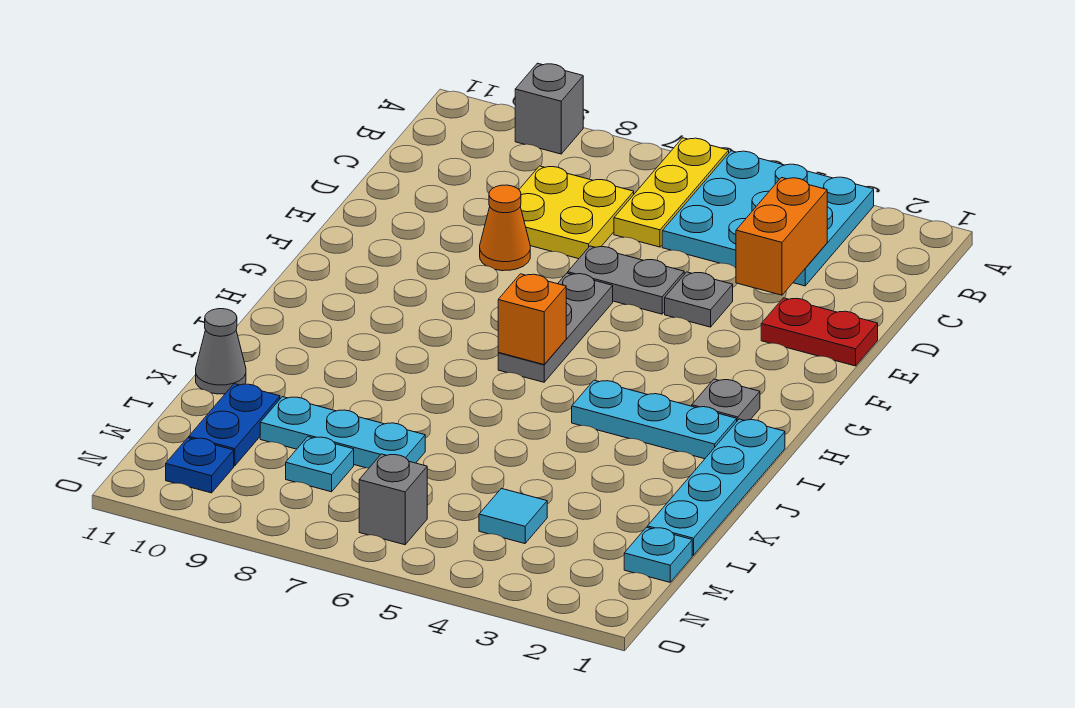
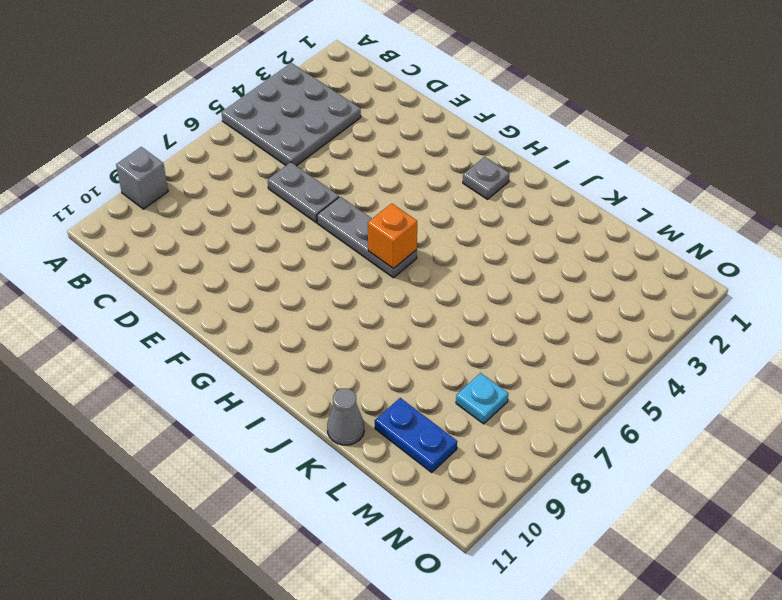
grey 3x3 plate [221,63,361,166] -> cyan 3x3 plate [662,151,874,286]
grey 1x2 plate [268,162,339,223] -> grey 1x2 plate turned to [568,246,684,314]
none -> yellow 1x3 plate [614,138,729,247]
none -> yellow 2x2 plate [519,166,634,259]
none -> red 1x2 plate [761,298,878,366]

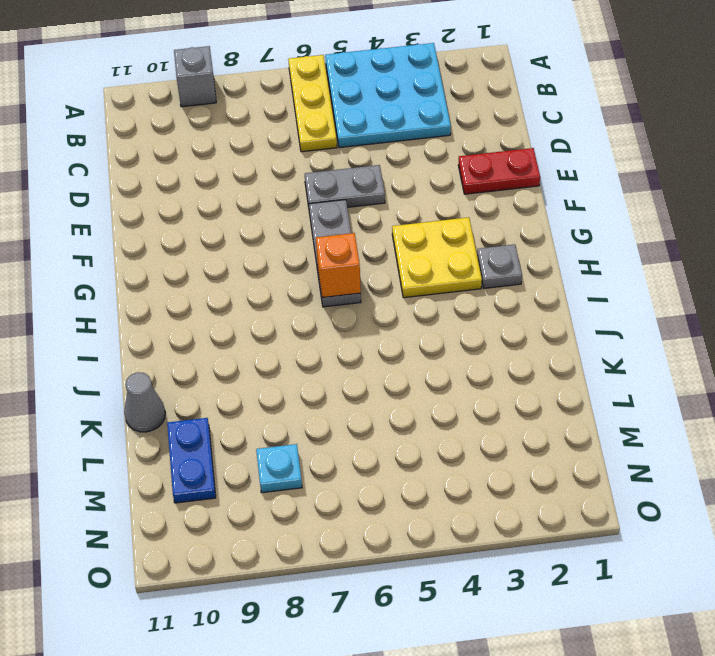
yellow 2x2 plate [392,217,482,298] -> yellow 2x2 plate moved to [519,166,634,259]
none -> grey 1x1 plate [665,272,733,327]
none -> orange 1x1 cone [480,185,530,271]
none -> cyan 1x4 plate [647,419,785,555]

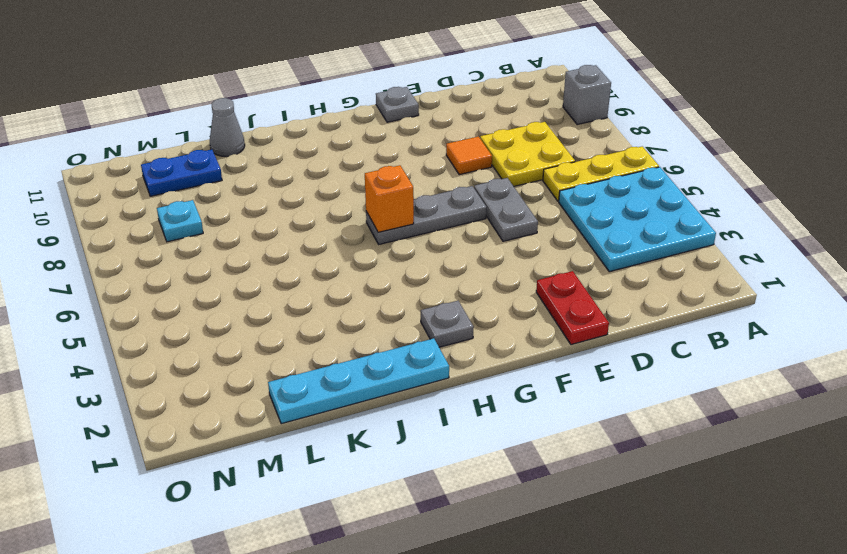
orange 1x1 tile [446,136,492,175] -> orange 1x1 cone [480,185,530,271]
grey 1x1 plate [376,87,419,122] -> grey 1x1 plate moved to [665,272,733,327]
none -> cyan 1x3 plate [572,380,737,459]
none -> cyan 1x3 plate [260,397,425,468]
none -> cyan 1x1 plate [624,527,692,582]

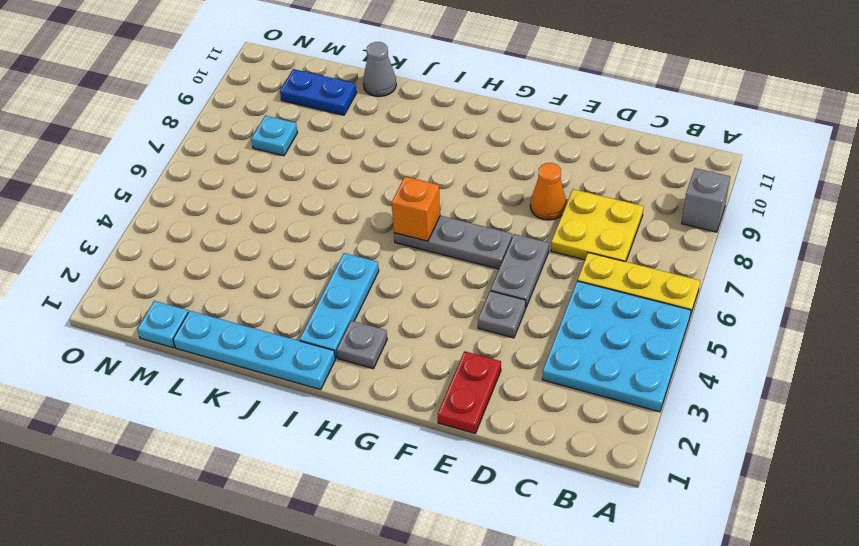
none -> cyan 1x3 plate [260,397,425,468]
none -> cyan 1x1 tile [479,488,547,544]
none -> grey 1x1 brick [359,454,427,545]

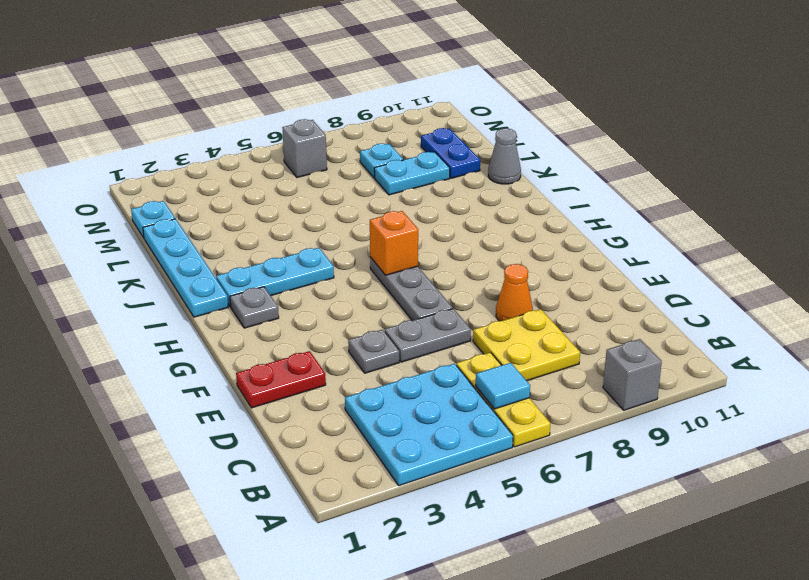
cyan 1x1 tile [476,363,530,409] -> cyan 1x1 tile moved to [479,488,547,544]
cyan 1x2 plate [374,152,450,195] -> cyan 1x3 plate [260,397,425,468]
none -> blue 1x1 plate [166,438,234,493]
none -> orange 1x2 brick [736,178,827,295]

